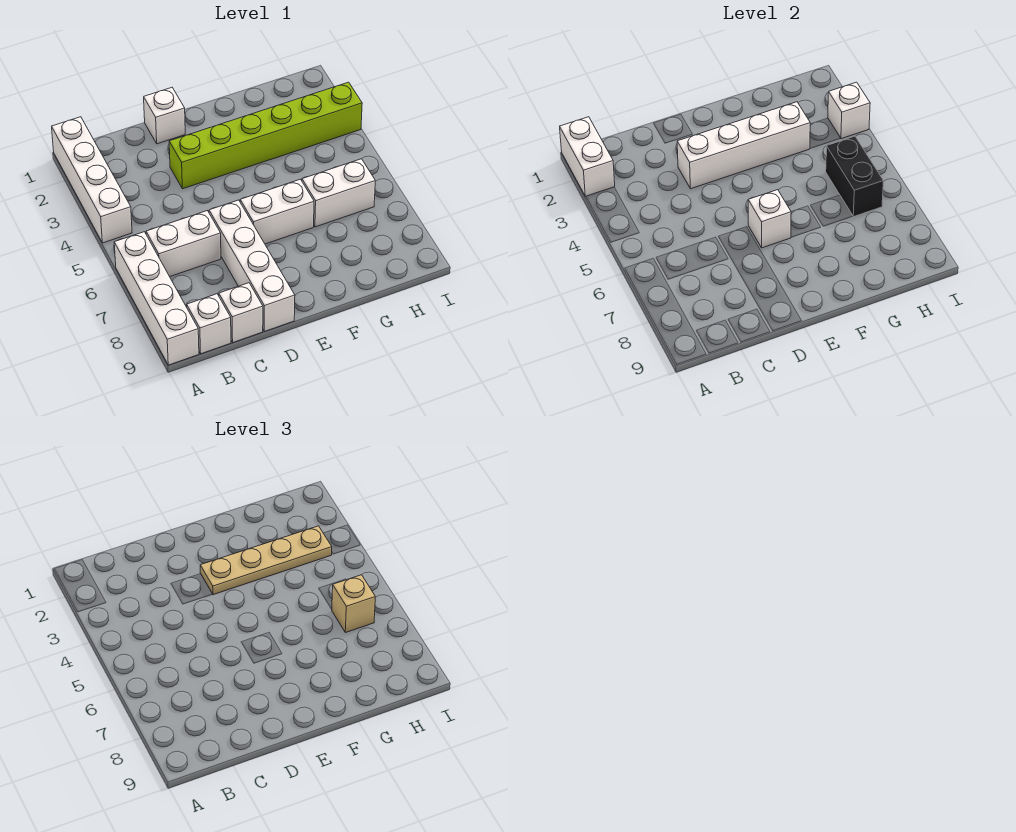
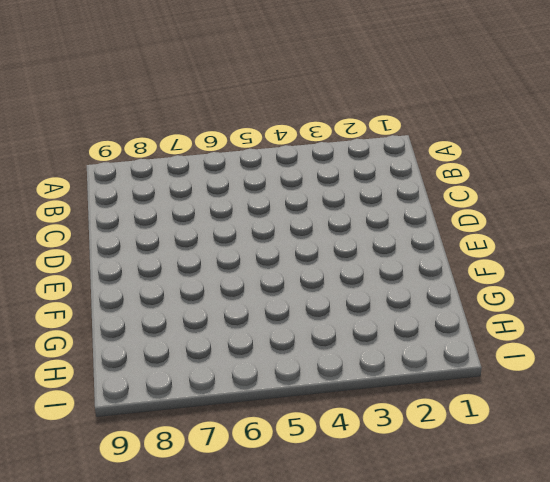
none -> white 1x4 brick [52,117,132,243]
none -> white 1x4 brick [114,232,199,365]
none -> white 1x2 brick [146,211,221,277]

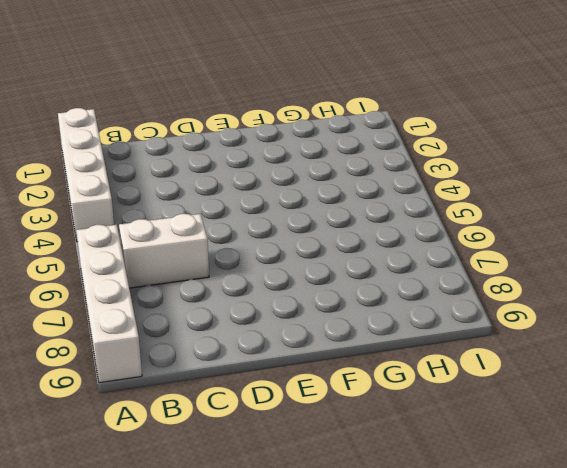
none -> white 1x1 brick [187,294,231,354]
none -> white 1x1 brick [219,283,263,342]
none -> white 1x1 brick [144,88,185,144]

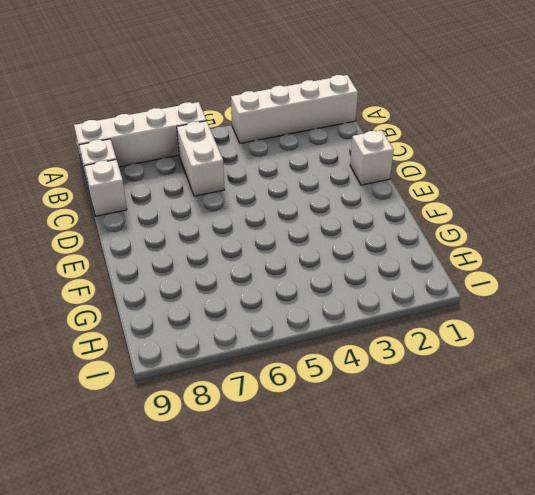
none -> lime 1x6 brick [169,82,362,189]
none -> white 1x4 brick [209,200,295,331]
none -> white 1x2 brick [240,179,314,244]

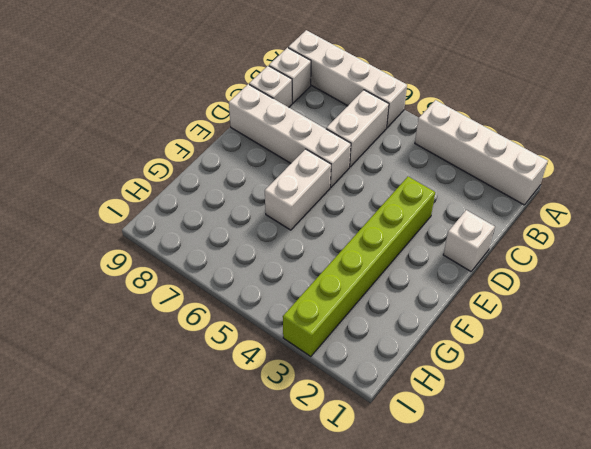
none -> white 1x2 brick [302,159,375,227]
none -> white 1x2 brick [560,117,615,197]
none -> white 1x4 brick [677,102,810,189]

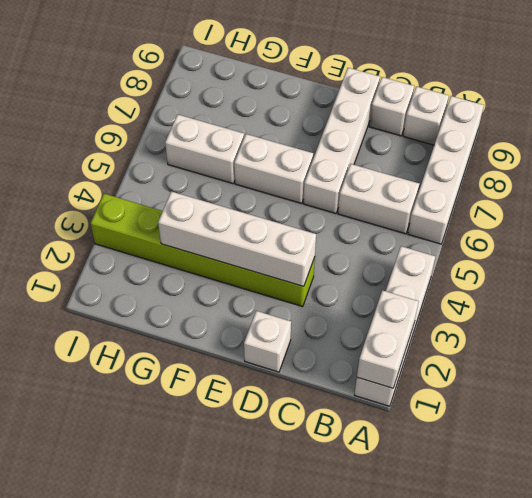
none -> white 1x1 brick [748,190,791,248]
none -> black 1x2 brick [826,136,883,217]
none -> white 1x1 brick [828,82,870,139]

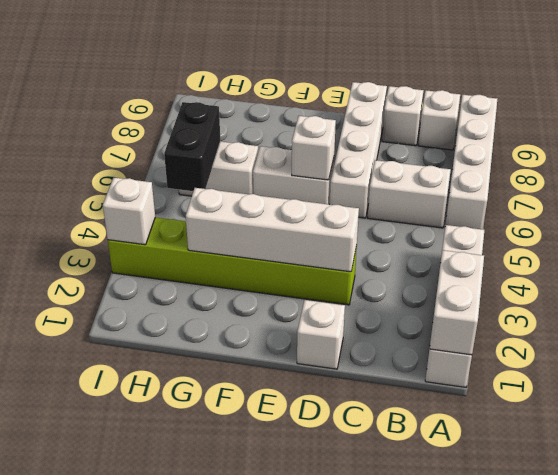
none -> tan 1x4 plate [200,526,332,595]
none -> tan 1x1 brick [332,575,375,633]

